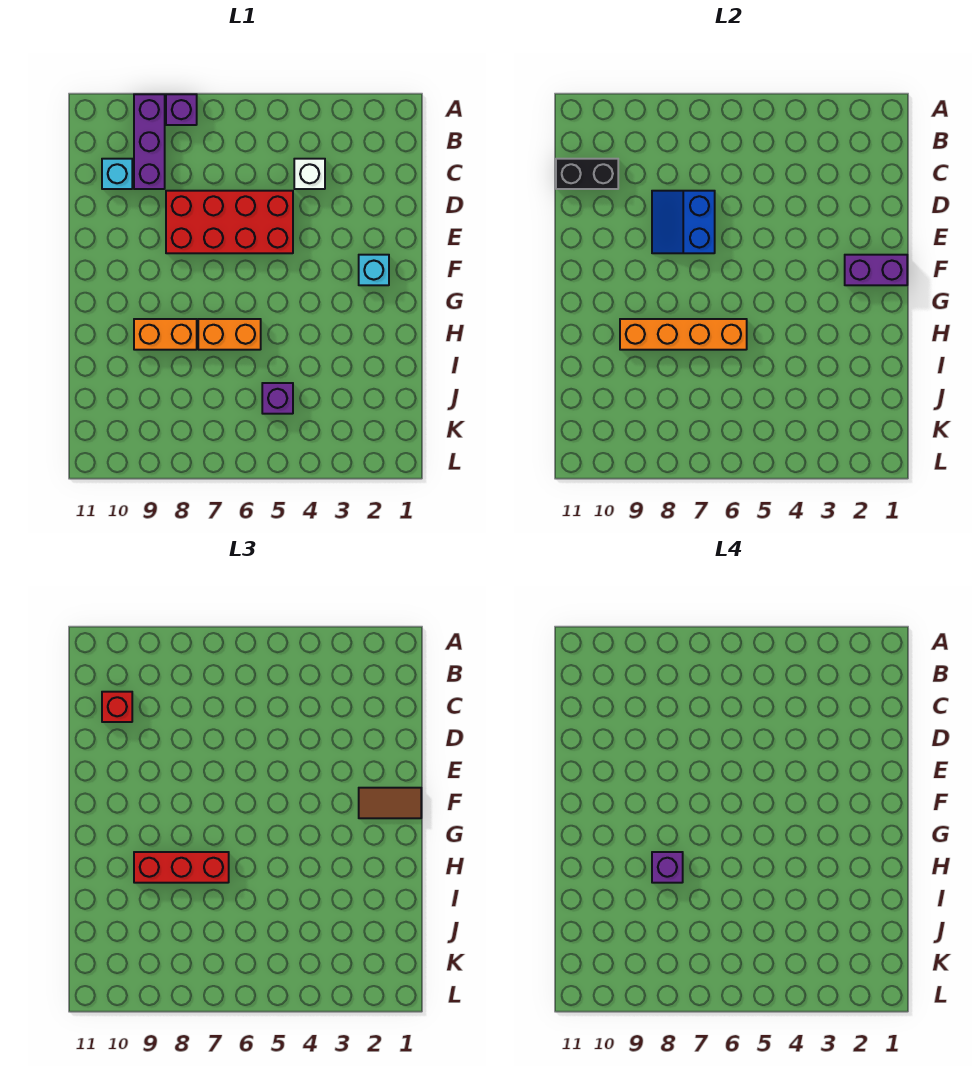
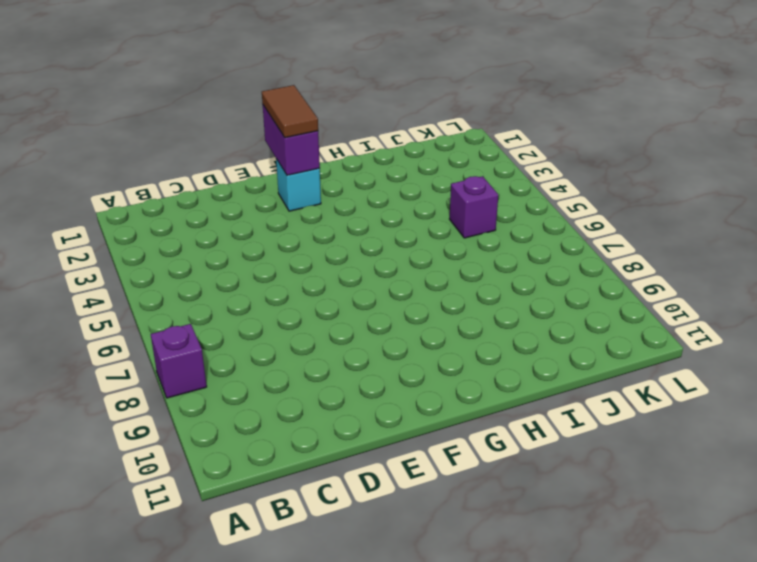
none -> purple 1x3 brick [134,94,165,189]
none -> white 1x1 brick [294,159,325,189]
none -> cyan 1x1 brick [102,159,132,189]

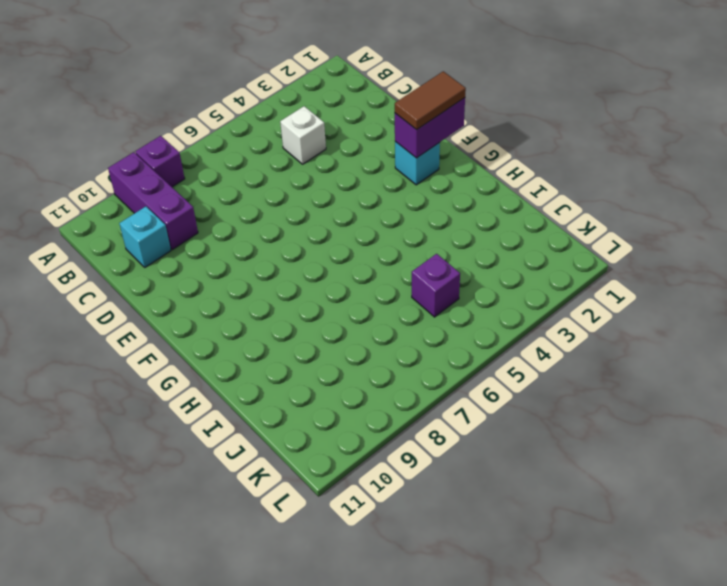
none -> red 2x4 brick [166,191,293,253]
none -> orange 1x2 brick [198,319,261,350]
none -> orange 1x2 brick [134,319,197,350]

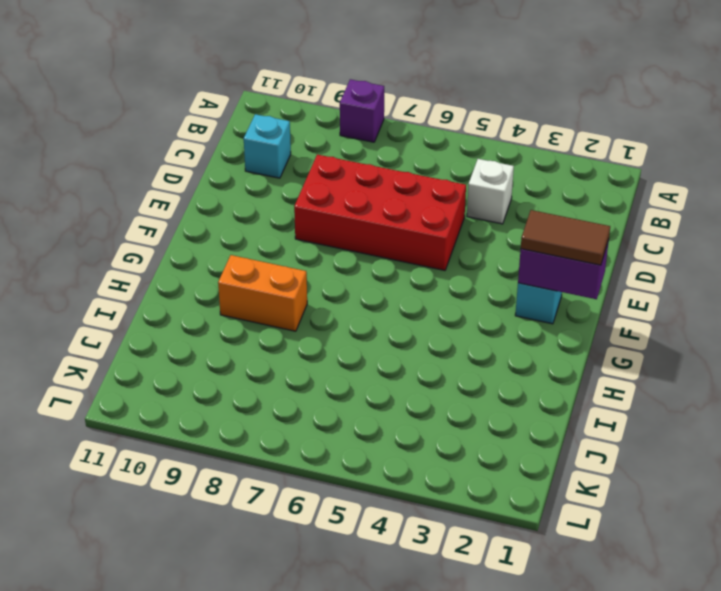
none -> purple 1x3 brick [134,94,165,189]
none -> orange 1x2 brick [198,319,261,350]
none -> purple 1x1 brick [262,383,293,414]

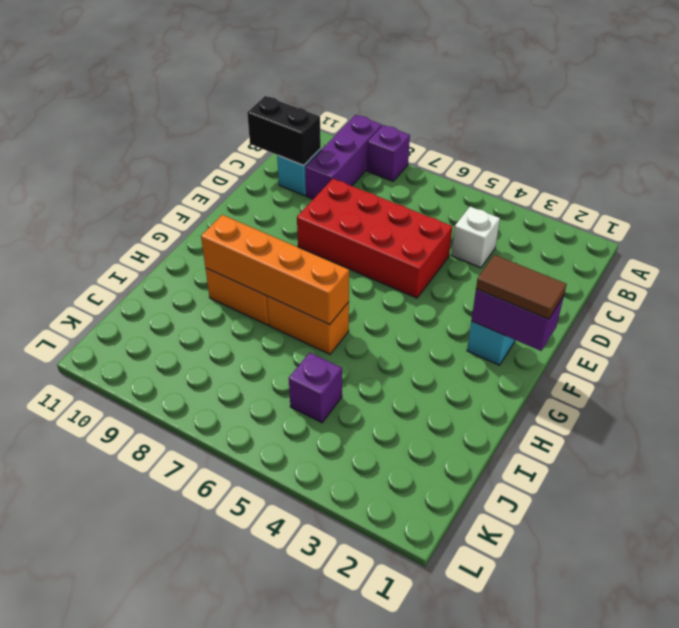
none -> blue 2x2 slope [652,191,715,253]
none -> red 1x1 brick [102,692,132,722]
none -> red 1x3 brick [134,852,229,883]

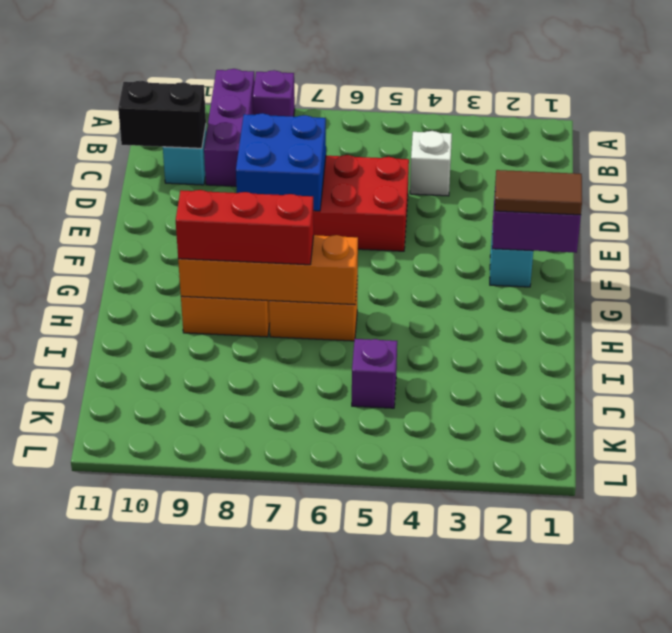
blue 2x2 brick [236,113,326,211] -> blue 2x2 slope [652,191,715,253]
none -> red 1x1 brick [102,692,132,722]
none -> purple 1x1 brick [652,852,683,883]

